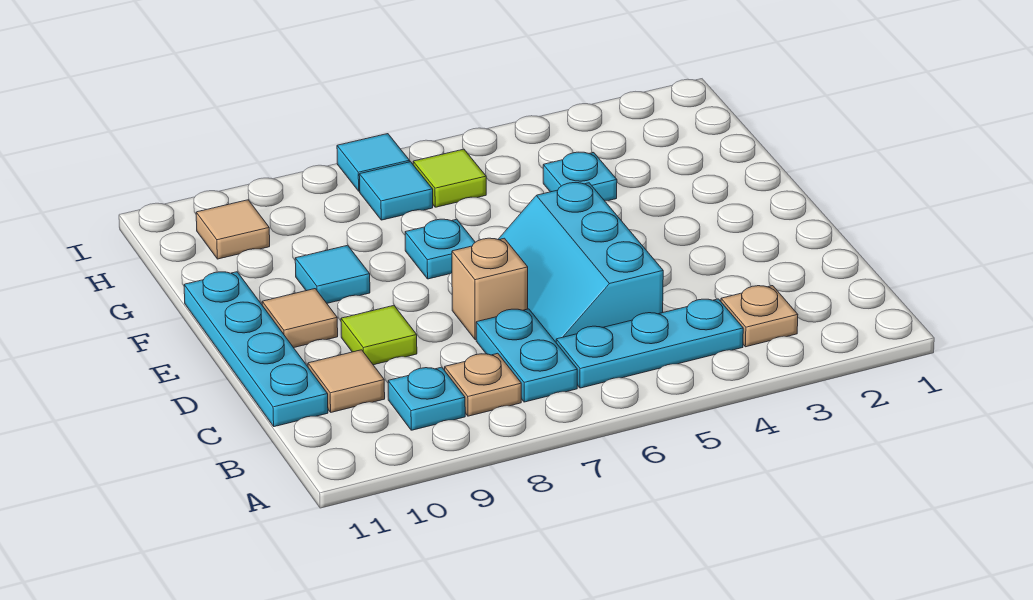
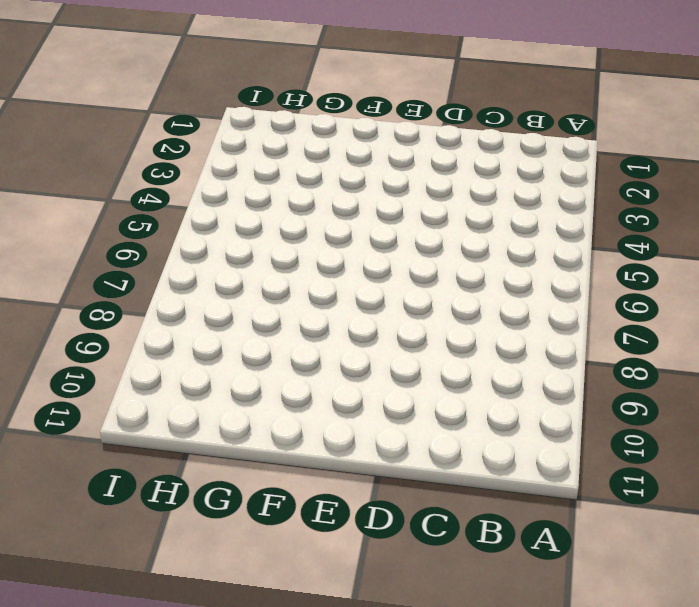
none -> tan 1x1 plate [721,286,798,347]
none -> cyan 1x3 plate [556,299,743,388]
none -> cyan 1x2 plate [476,309,577,402]

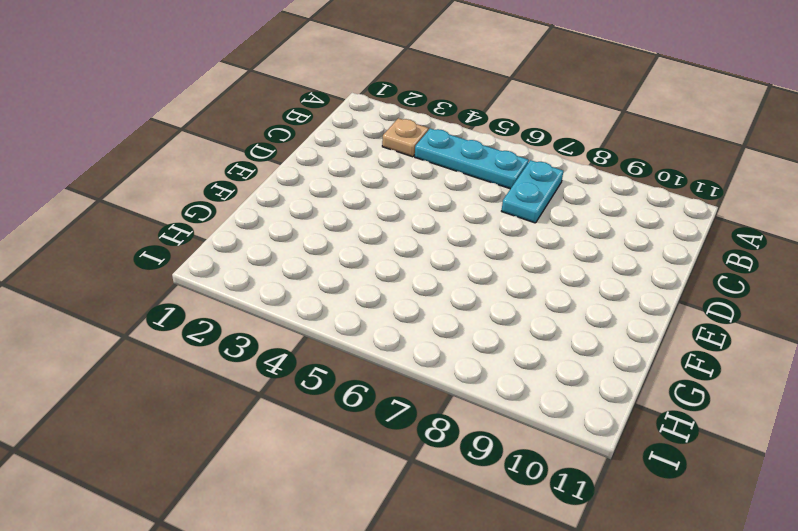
none -> tan 1x1 plate [445,353,521,416]
none -> cyan 1x1 plate [388,367,465,430]
none -> cyan 2x3 slope [498,183,663,342]

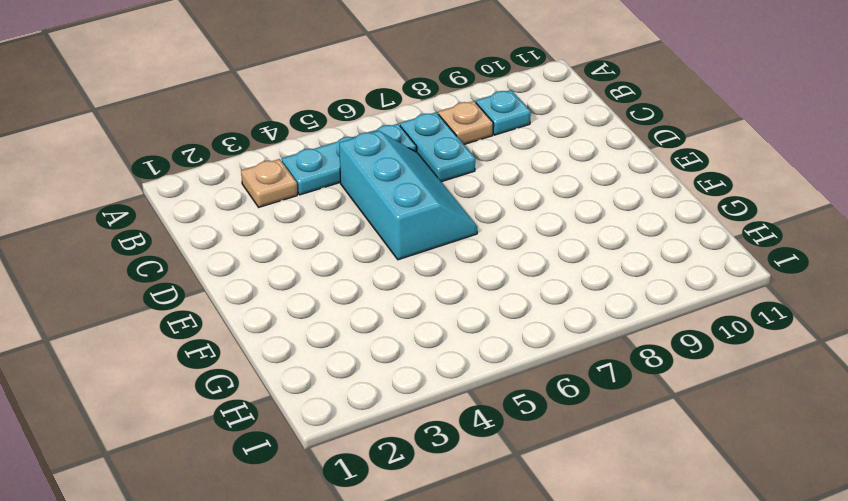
none -> tan 1x1 tile [308,350,385,412]
none -> cyan 1x4 plate [184,272,328,427]
none -> tan 1x1 brick [452,238,528,340]

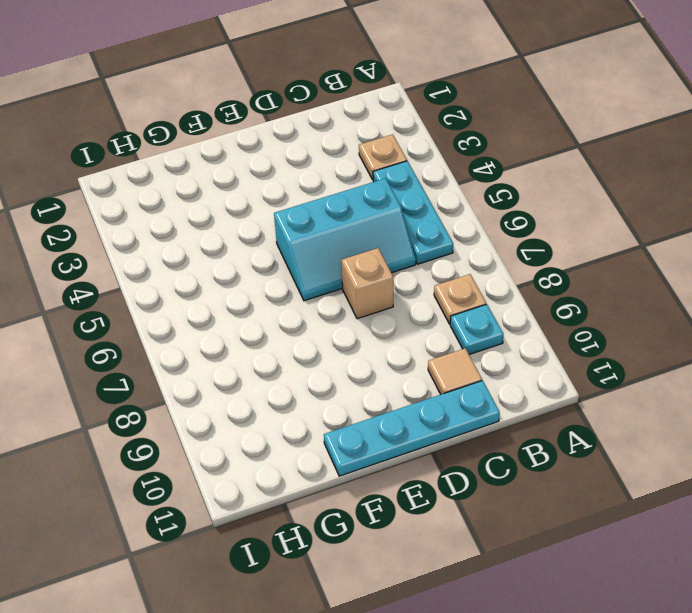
none -> cyan 1x2 plate [476,309,577,402]
none -> lime 1x1 tile [341,306,417,365]
none -> tan 1x1 tile [262,289,338,348]

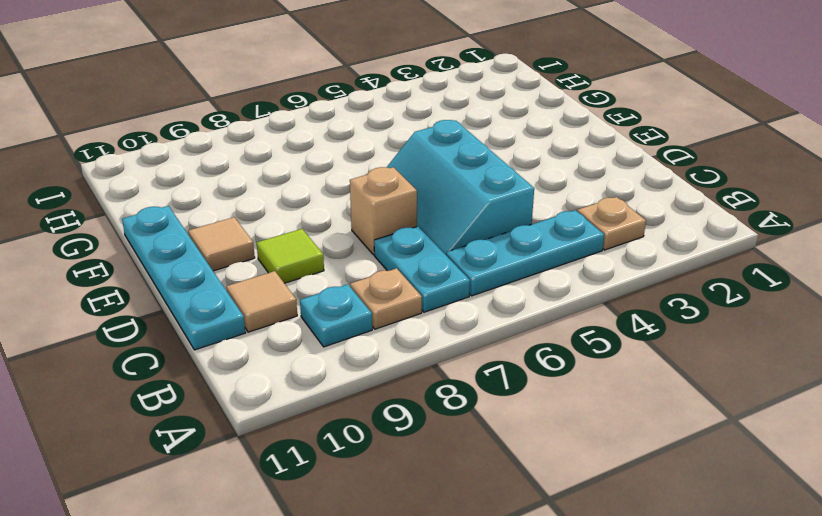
none -> cyan 1x1 plate [405,219,475,279]
none -> cyan 1x1 tile [295,245,370,303]
none -> cyan 1x1 plate [543,152,617,201]

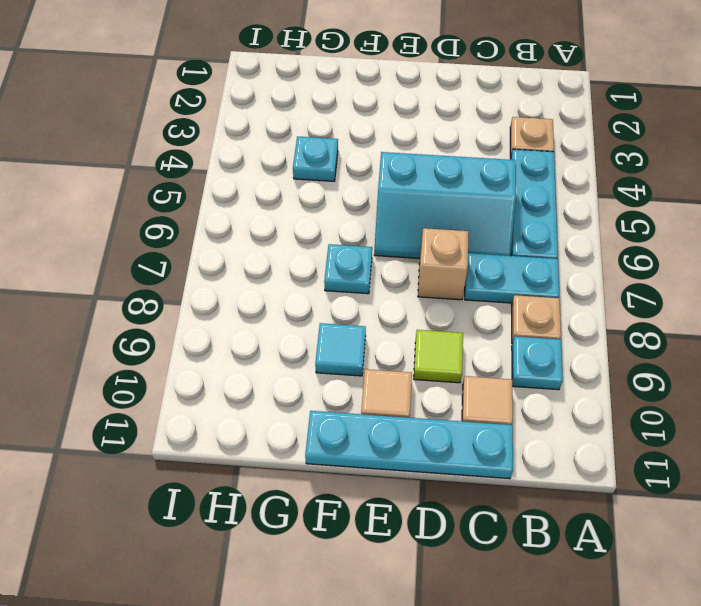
none -> lime 1x1 tile [413,149,486,207]
none -> cyan 1x1 tile [359,162,433,220]
none -> tan 1x1 tile [196,200,270,259]

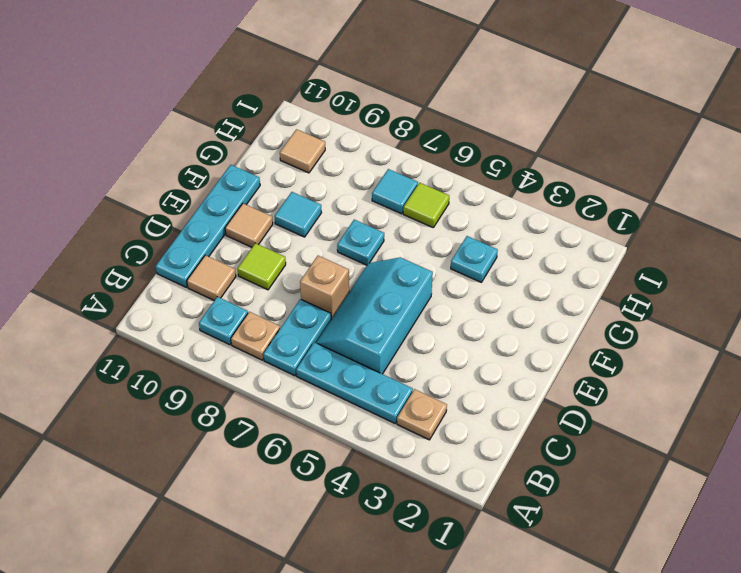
none -> cyan 1x1 tile [337,134,410,191]

